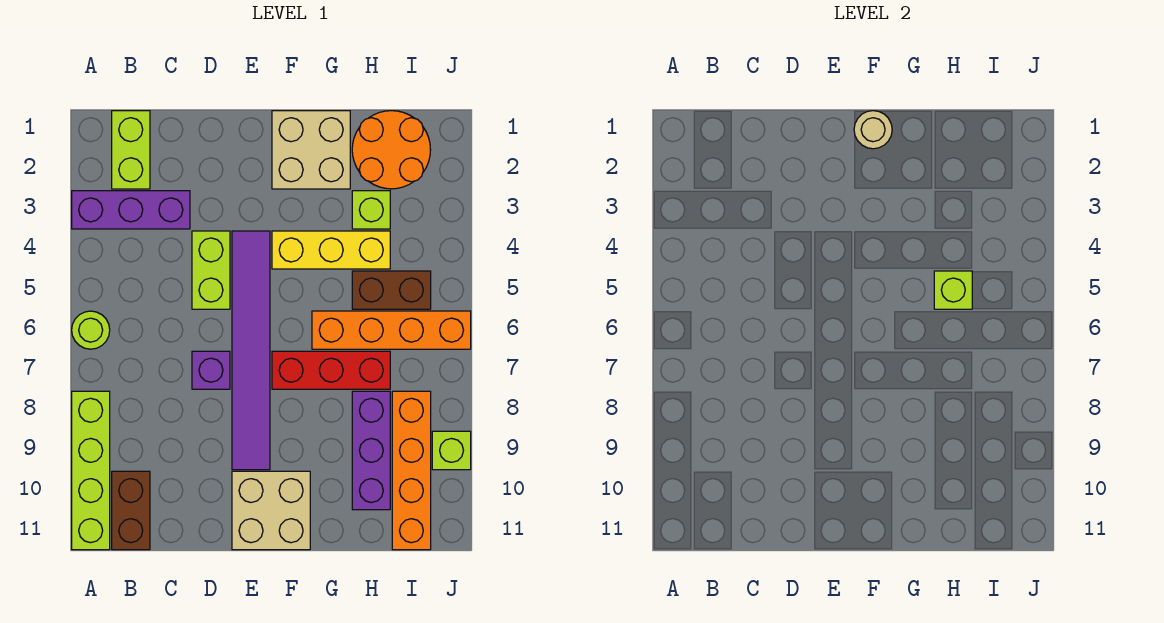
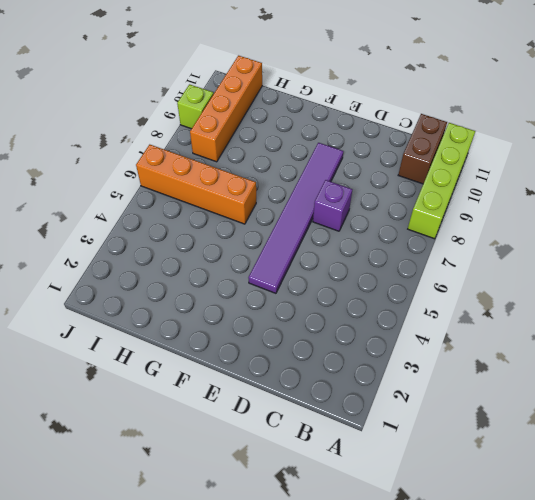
none -> purple 1x3 brick [72,191,190,229]
none -> lime 1x1 round brick [72,311,110,349]
none -> lime 1x2 brick [112,111,150,189]

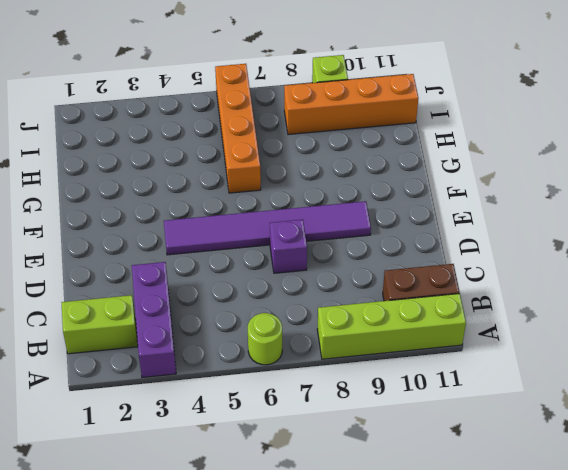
none -> lime 1x2 brick [192,231,230,309]
none -> tan 2x2 brick [232,471,310,550]
none -> tan 2x2 brick [272,111,350,189]

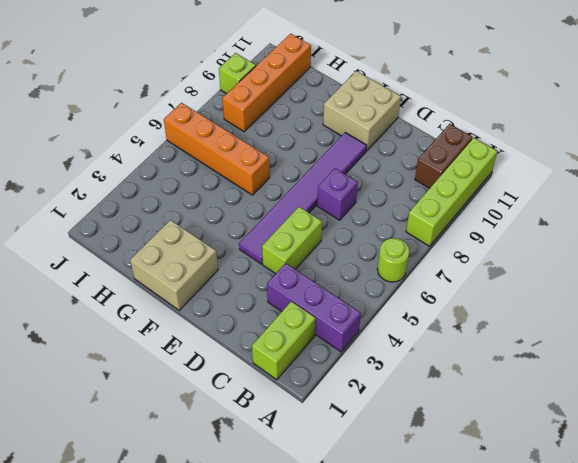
none -> yellow 1x3 brick [272,231,390,269]
none -> red 1x3 brick [272,351,390,389]
none -> orange 2x2 round brick [352,111,431,189]

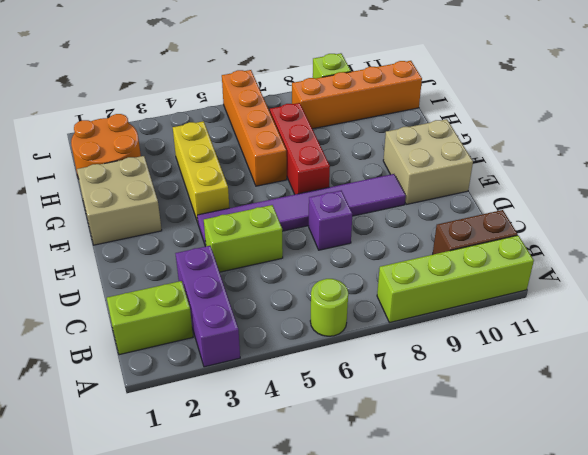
none -> lime 1x1 brick [352,191,390,229]
none -> brown 1x2 brick [352,271,431,309]
none -> purple 1x3 brick [352,391,390,510]

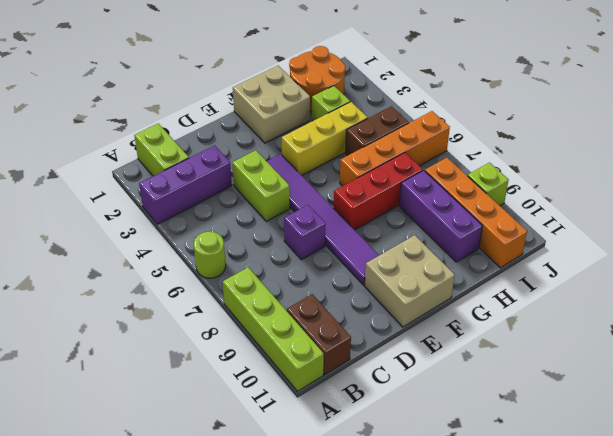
none -> tan 1x1 round brick [854,111,892,149]
none -> lime 1x1 brick [934,271,972,309]

